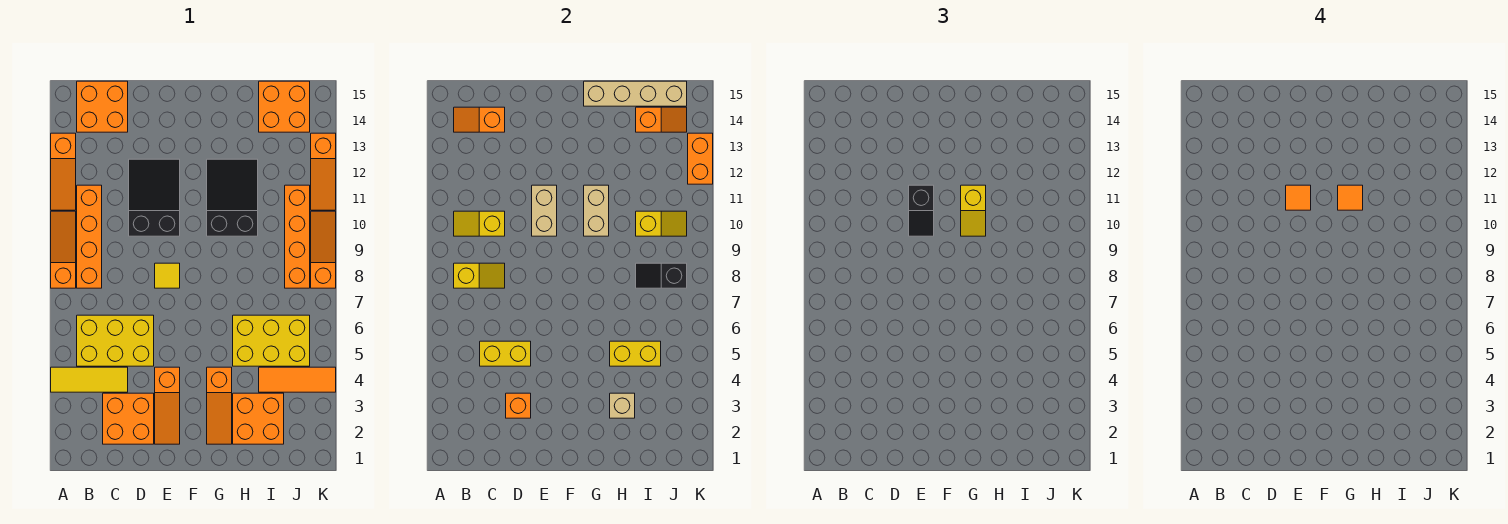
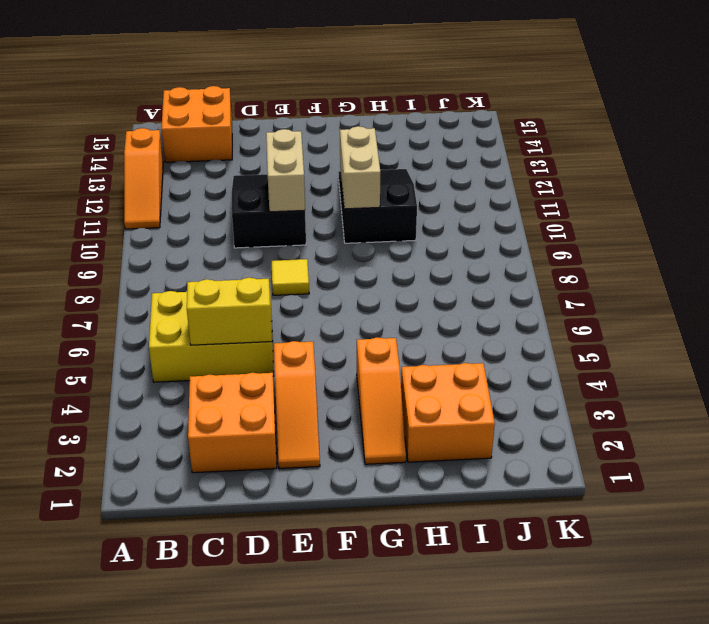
none -> yellow 1x3 tile [51,367,128,392]
none -> orange 1x3 slope [51,211,76,288]
none -> orange 1x4 brick [77,185,102,288]
none -> yellow 2x3 brick [233,315,310,366]

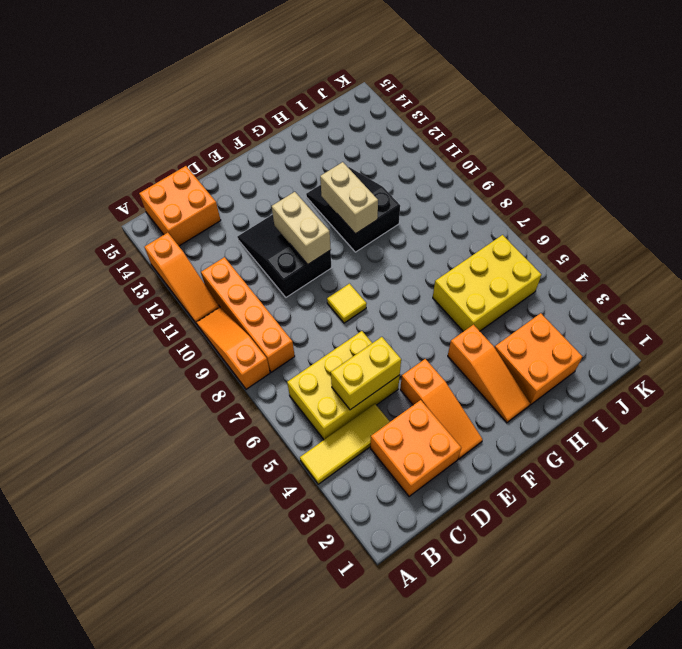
none -> orange 1x3 tile [259,367,336,392]
none -> orange 2x2 brick [259,81,310,132]
none -> orange 1x4 brick [285,185,310,288]
none -> orange 1x3 slope [311,211,336,288]

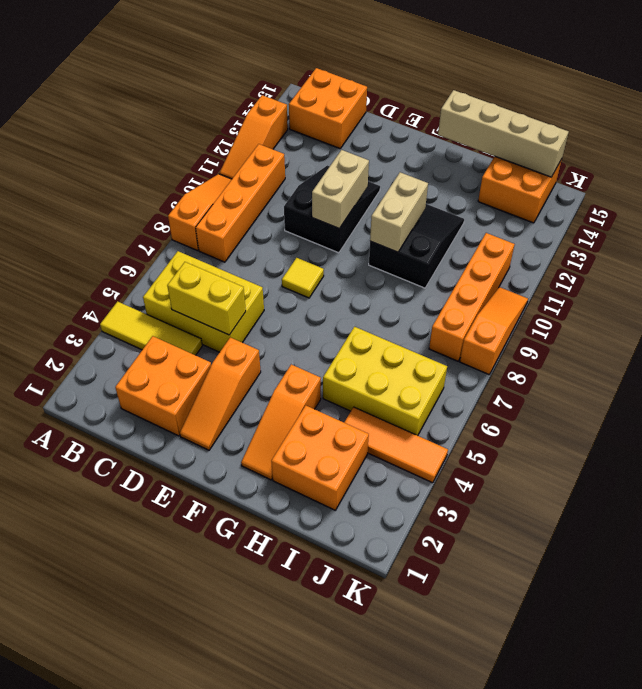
none -> orange 1x3 slope [311,133,336,210]
none -> yellow 1x2 slope [454,263,505,288]
none -> yellow 1x2 slope [454,211,505,236]
none -> orange 1x2 slope [454,107,505,132]

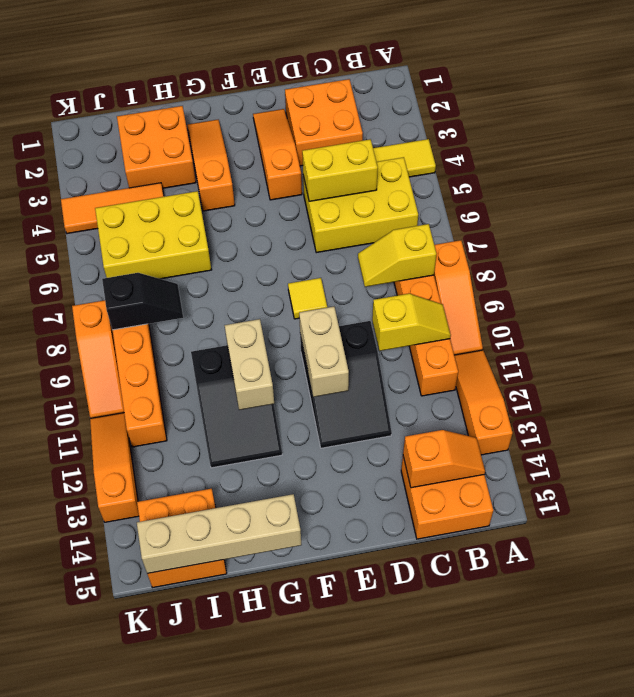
none -> orange 1x1 brick [506,393,531,418]
none -> tan 1x1 brick [610,393,635,418]
none -> yellow 1x2 brick [610,341,661,366]
none -> yellow 1x2 slope [636,211,687,236]

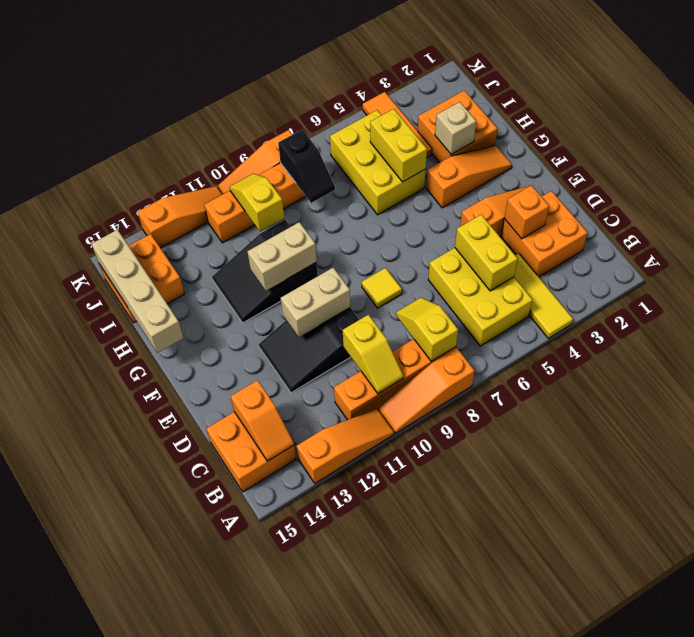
none -> orange 1x2 slope [636,107,687,132]
none -> orange 1x2 brick [688,133,713,184]
none -> black 1x2 slope [909,185,934,236]
none -> yellow 1x2 slope [961,185,986,236]

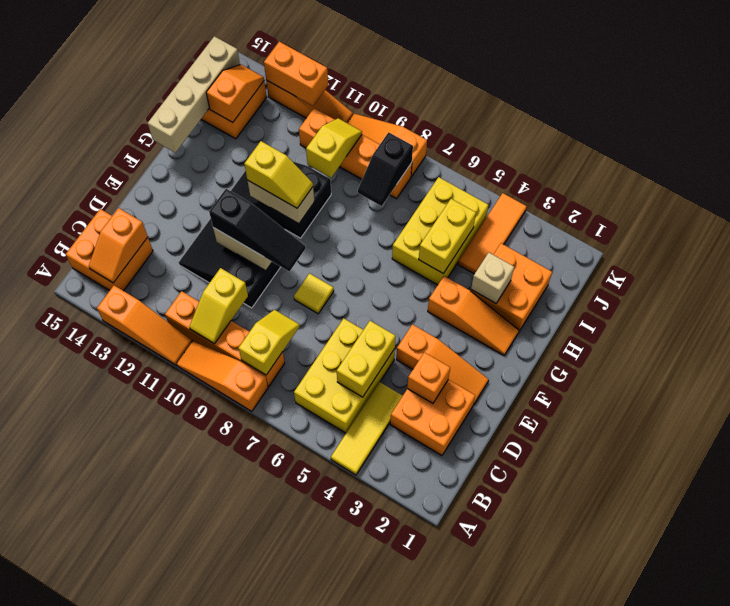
black 1x3 slope [209,189,306,271] -> black 1x2 slope [909,185,934,236]
none -> orange 1x1 tile [1286,185,1311,210]
none -> orange 1x1 tile [1338,185,1363,210]

